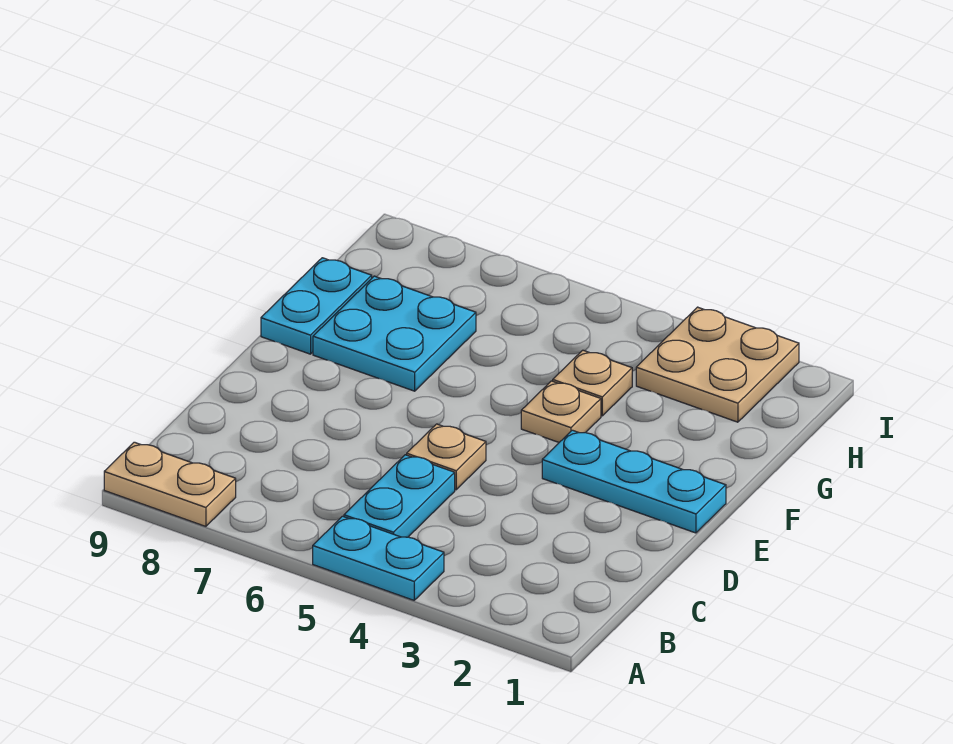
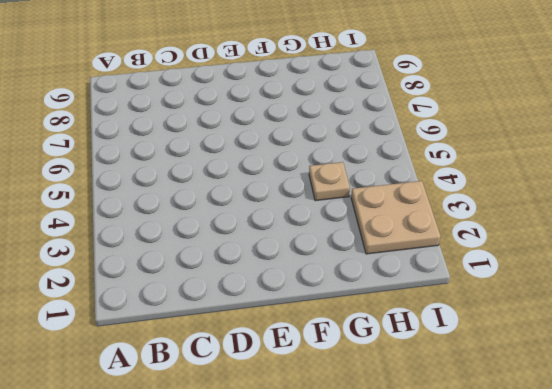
none -> cyan 1x2 plate [313,516,444,600]
none -> tan 1x2 plate [104,442,236,526]

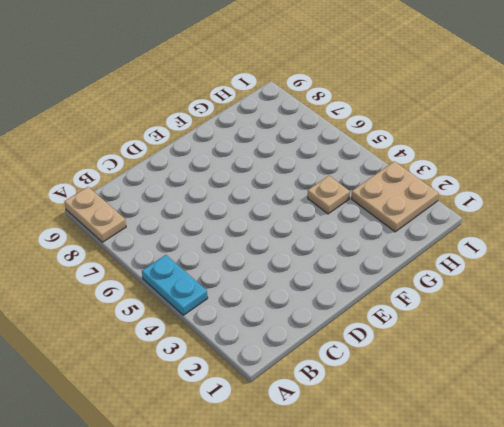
none -> cyan 1x2 plate [344,455,455,537]
none -> tan 1x1 plate [407,424,486,490]

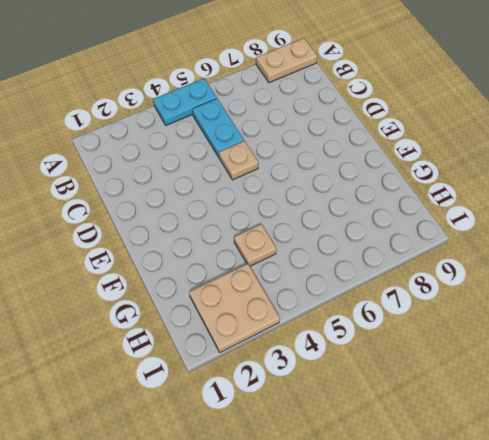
none -> cyan 1x3 plate [542,430,726,533]
none -> tan 1x1 plate [521,381,601,442]

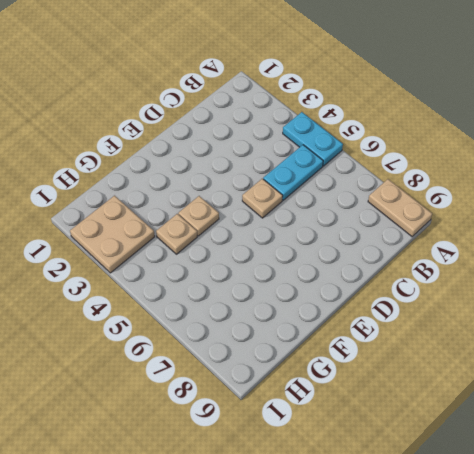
none -> cyan 1x3 plate [542,430,726,533]
none -> cyan 2x2 plate [313,276,476,391]

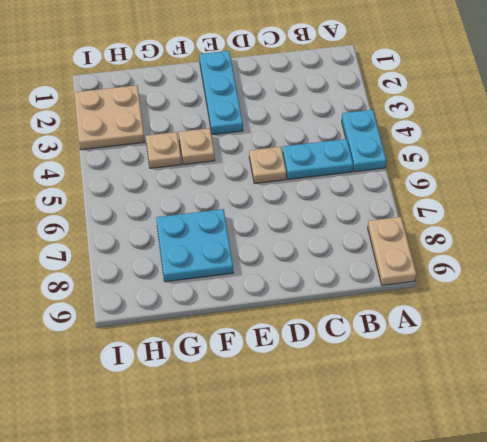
none -> cyan 1x2 plate [261,258,372,354]

